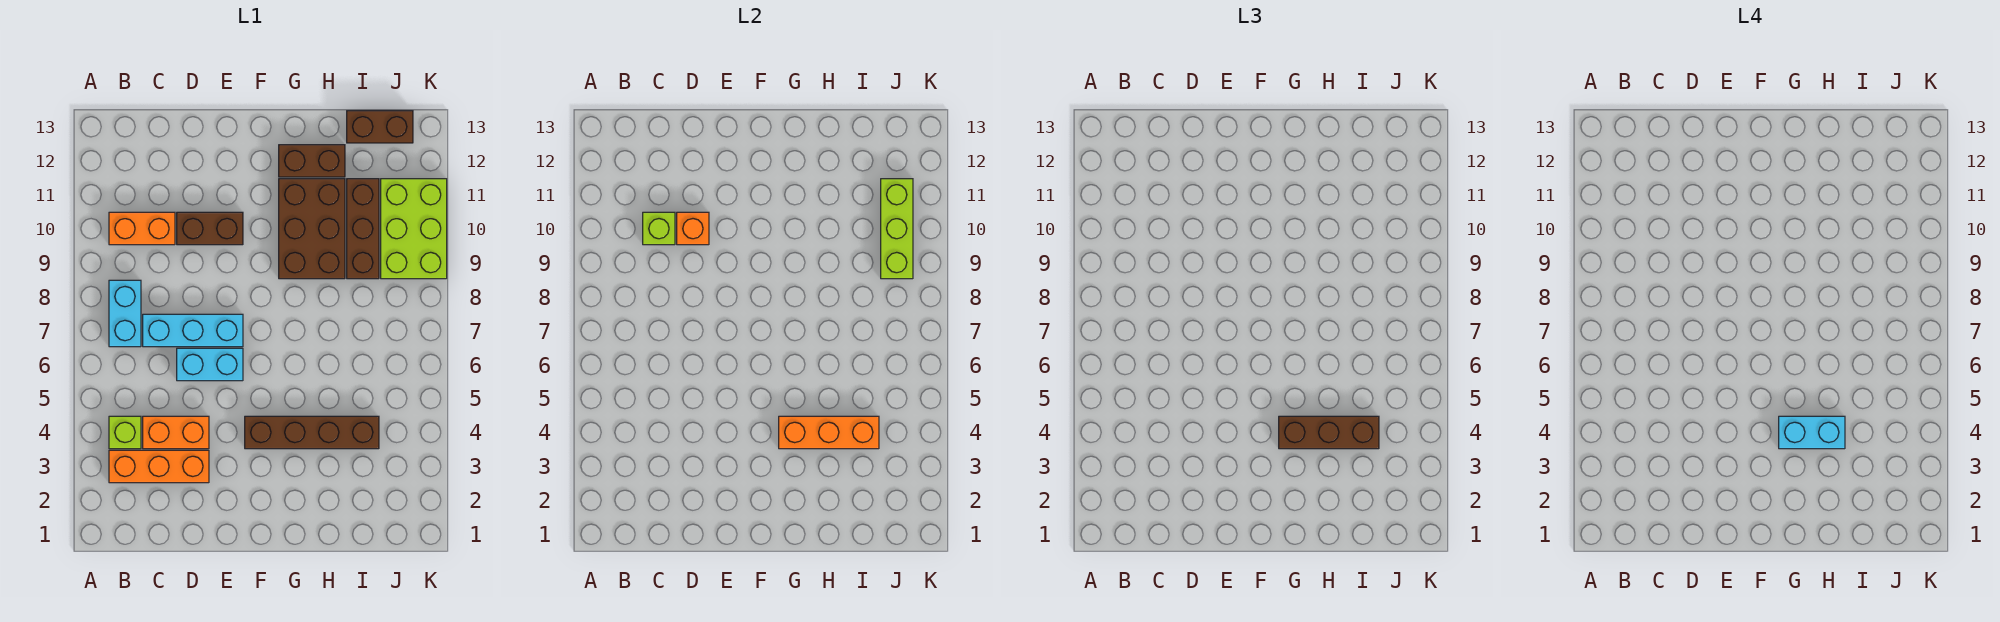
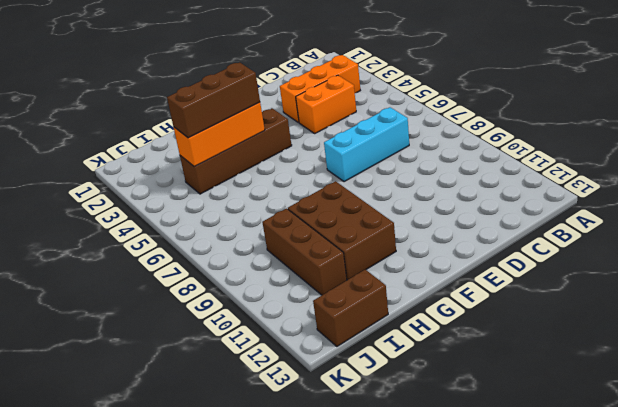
none -> lime 1x1 brick [109,416,141,449]
none -> cyan 1x2 brick [109,280,141,347]
none -> orange 1x2 brick [109,212,175,245]

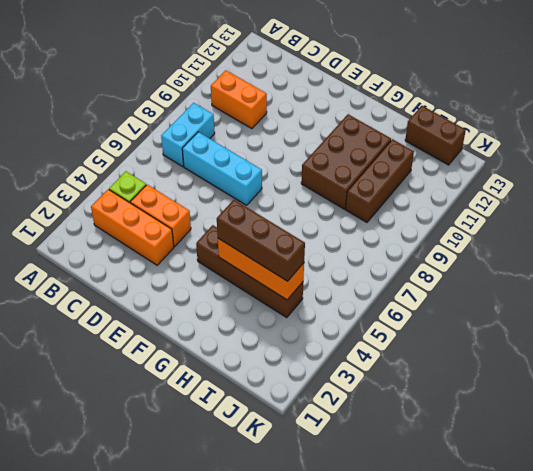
none -> cyan 1x2 brick [177,348,243,381]
none -> brown 1x2 brick [177,212,243,245]
none -> brown 1x2 brick [279,145,345,177]

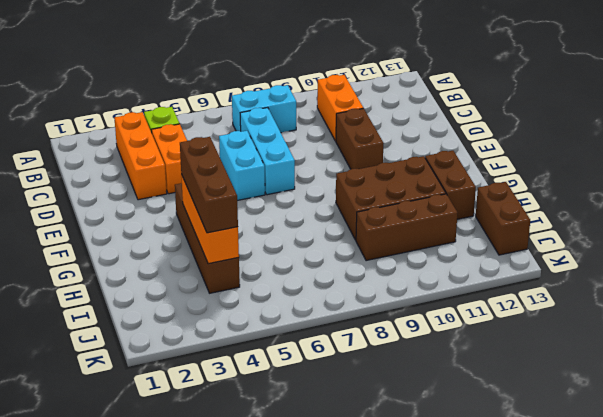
none -> lime 2x3 brick [381,179,447,279]
none -> lime 1x1 brick [643,212,675,245]
none -> orange 1x1 brick [677,212,709,245]

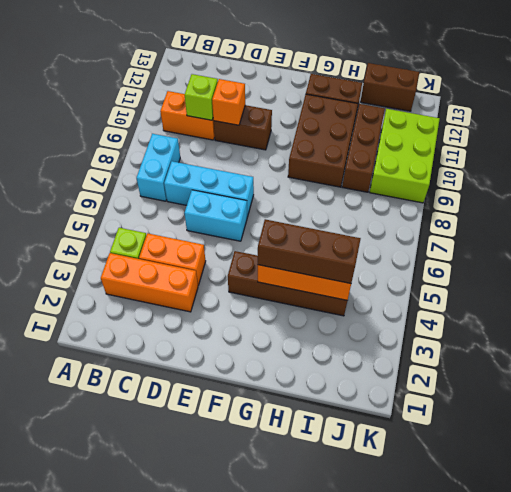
none -> lime 1x3 brick [881,179,913,279]
none -> cyan 1x2 brick [1779,416,1845,449]

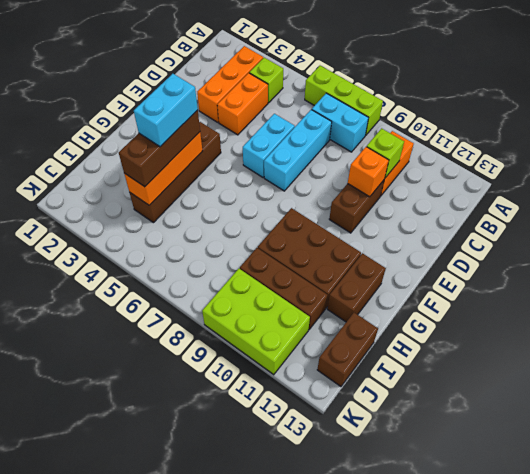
lime 1x3 brick [305,66,383,135] -> lime 1x3 brick moved to [881,179,913,279]

